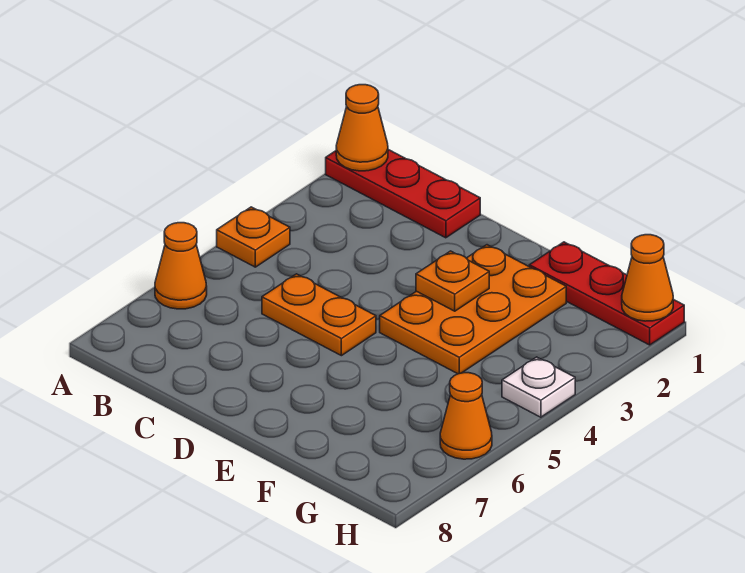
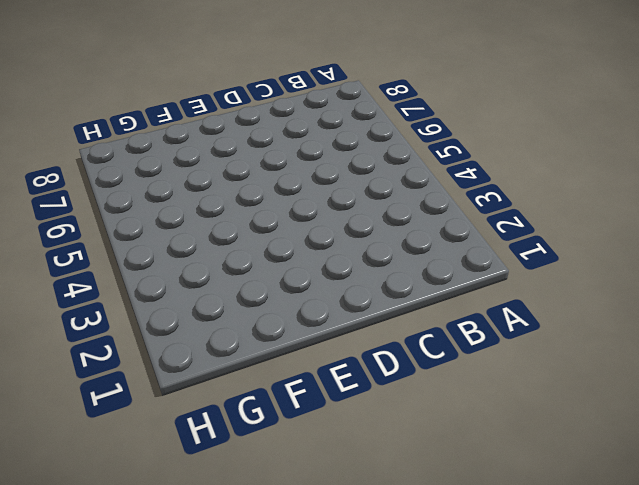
none -> red 1x3 plate [326,150,480,238]
none -> orange 1x1 plate [217,207,290,267]

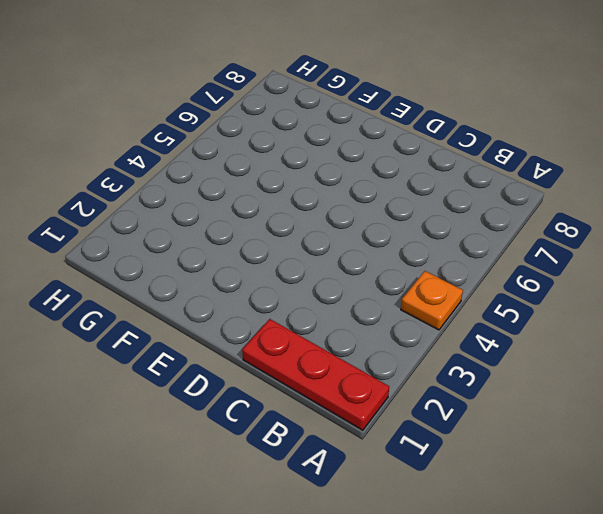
none -> orange 1x1 cone [155,223,207,309]
none -> orange 1x2 plate [262,274,376,356]

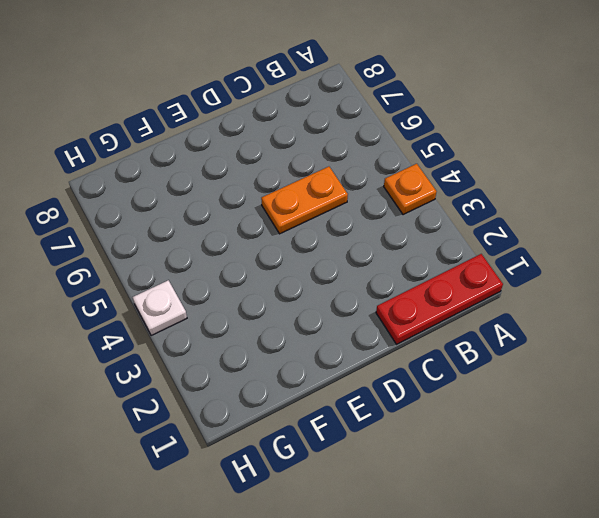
none -> orange 1x1 cone [155,223,207,309]
none -> orange 2x3 plate [380,245,566,374]

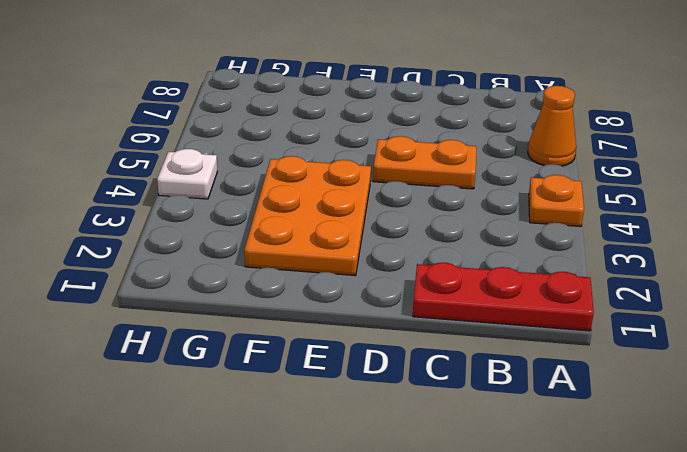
none -> red 1x3 plate [529,242,684,345]
none -> orange 1x1 cone [440,373,492,459]

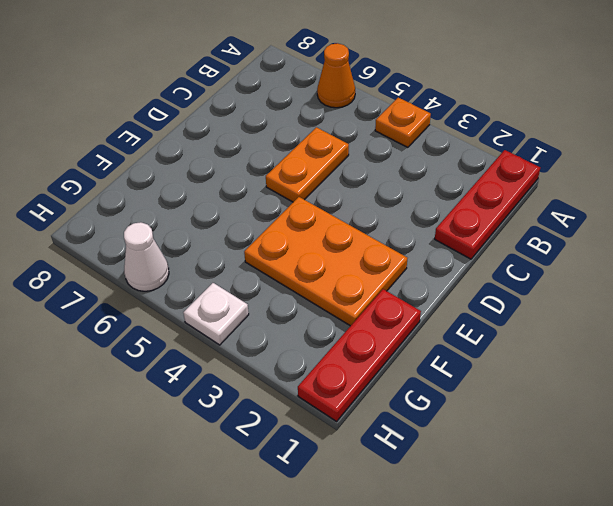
white 1x1 cone [124,222,169,291] -> orange 1x1 cone [440,373,492,459]
none -> orange 1x1 cone [336,85,388,171]
none -> orange 1x1 plate [416,251,489,311]

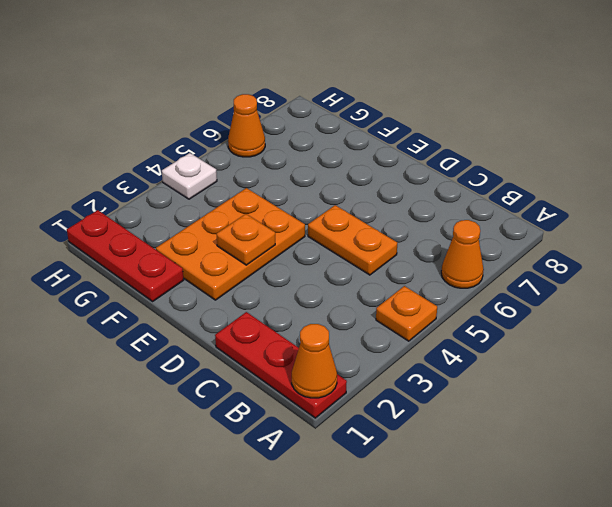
none -> orange 1x1 cone [622,235,673,321]

